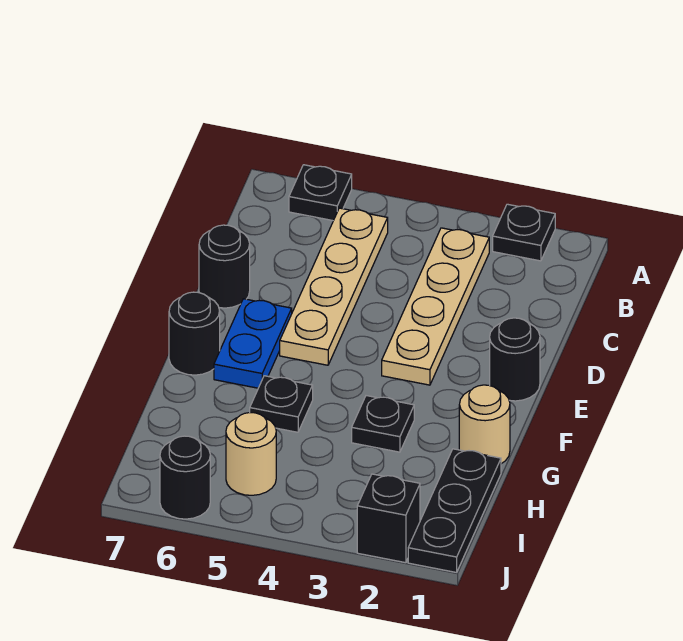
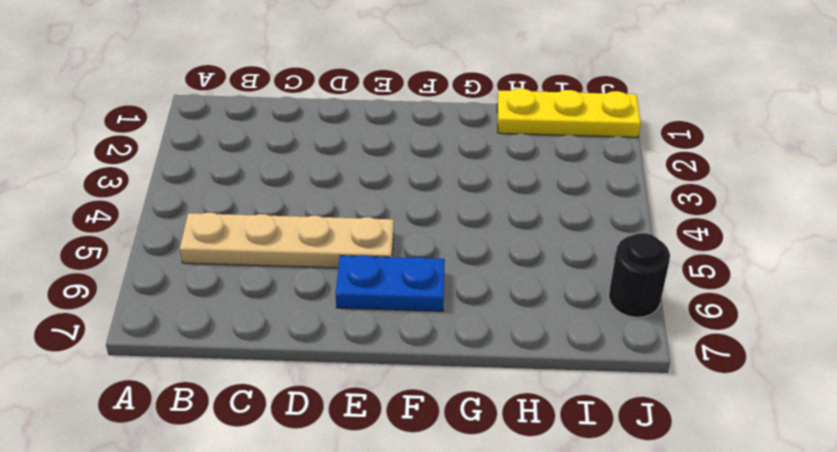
yellow 1x3 plate [497,89,641,137] -> black 1x3 plate [408,449,501,572]
none -> black 1x1 plate [493,204,555,261]
none -> black 1x1 plate [289,165,352,221]
none -> tan 1x4 plate [382,228,489,385]

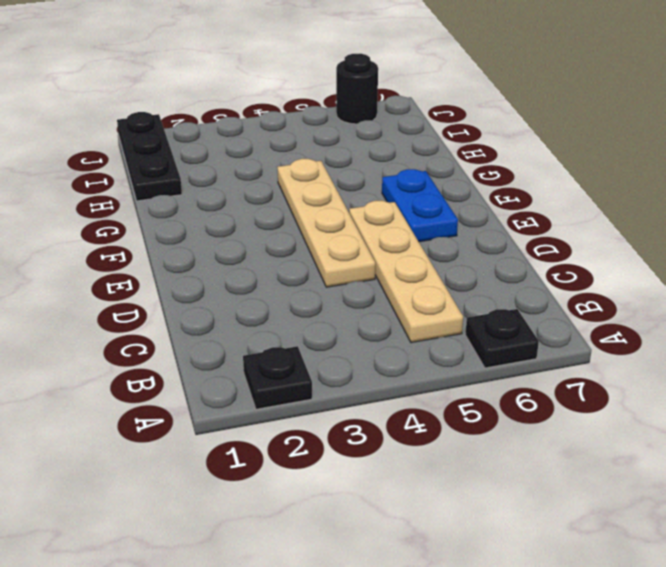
tan 1x4 plate [277,159,375,287] -> tan 1x4 plate moved to [382,228,489,385]
none -> black 1x1 round brick [199,225,250,308]
none -> black 1x1 round brick [490,318,540,401]
none -> black 1x1 round brick [169,292,220,375]

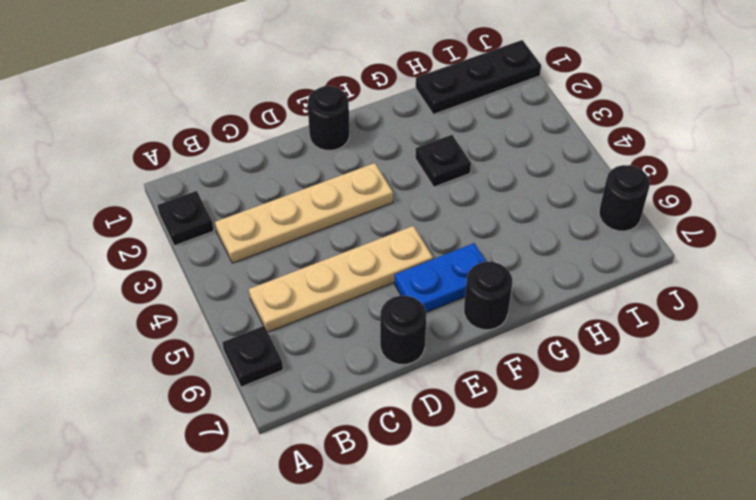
none -> tan 1x1 round brick [459,385,510,464]
none -> black 1x1 plate [250,376,313,432]
none -> tan 1x1 round brick [226,413,276,495]

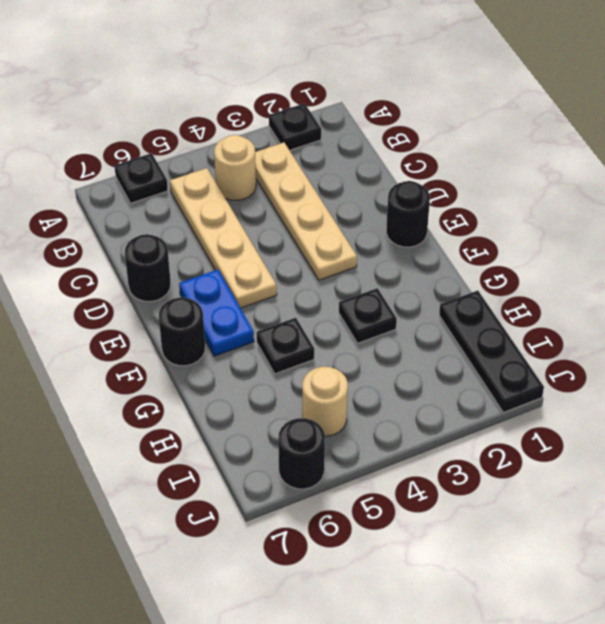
tan 1x1 round brick [214,135,256,200] -> tan 1x1 round brick moved to [459,385,510,464]
none -> black 1x1 brick [357,474,420,563]

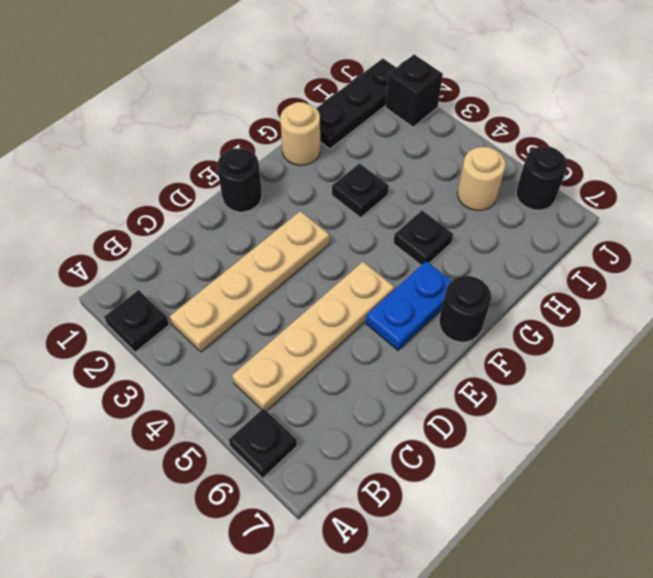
none -> black 1x1 round brick [199,225,250,308]

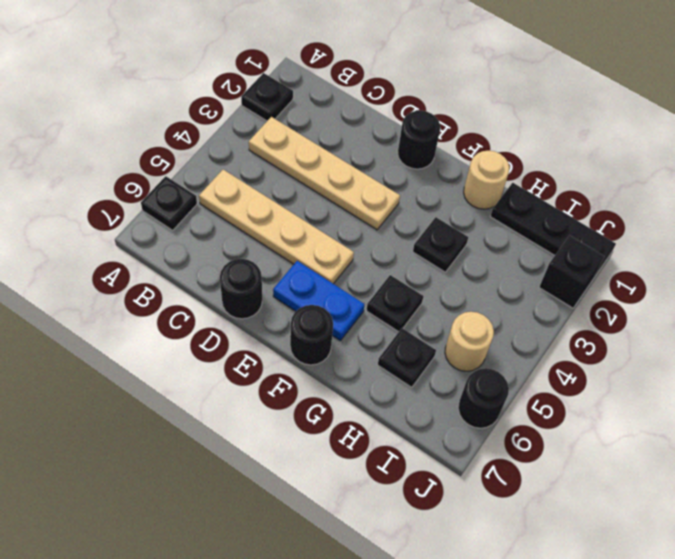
black 1x1 plate [378,328,436,387] -> none

